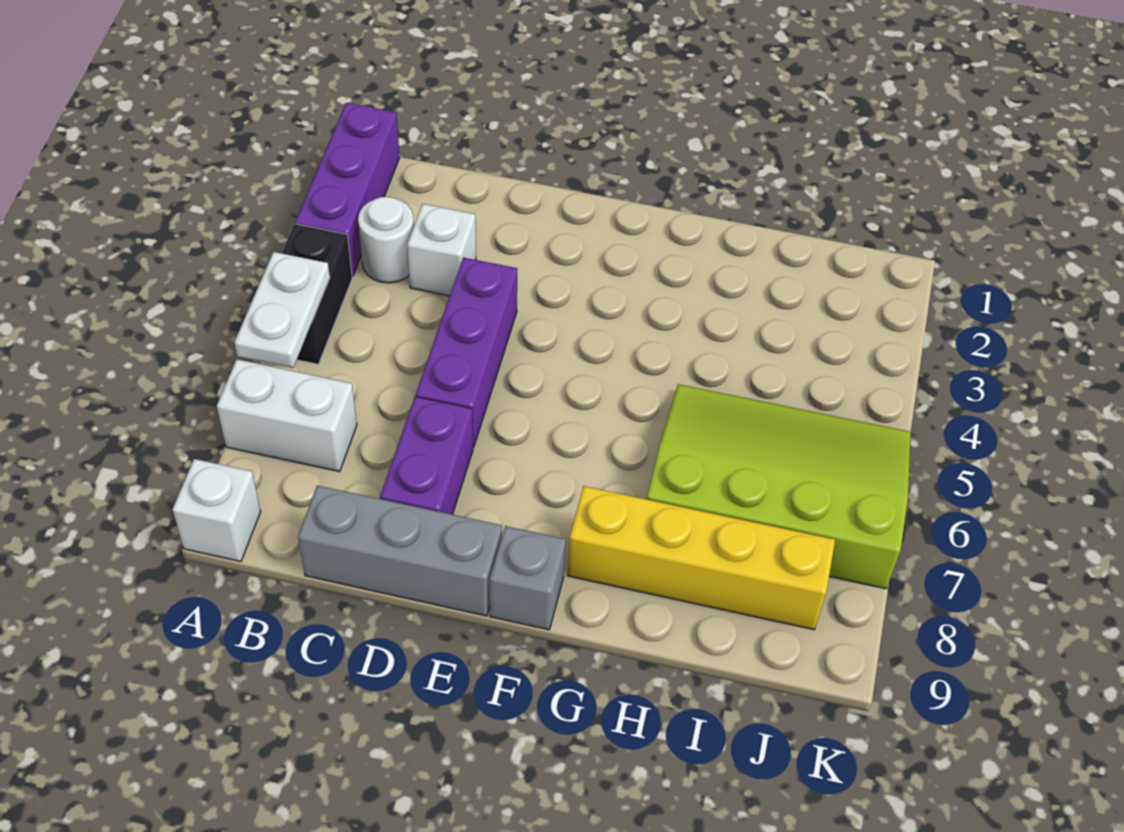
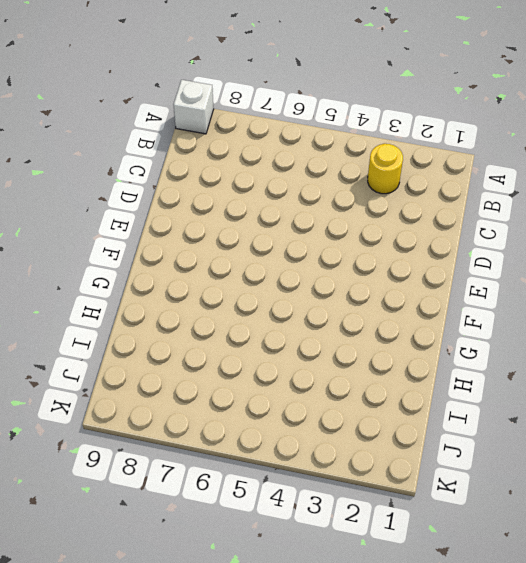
yellow 1x1 round brick [368,144,403,194] -> white 1x1 round brick [358,197,414,283]
none -> purple 1x3 brick [295,103,400,276]
none -> black 1x2 brick [282,224,352,364]
none -> white 1x2 brick [217,359,357,472]

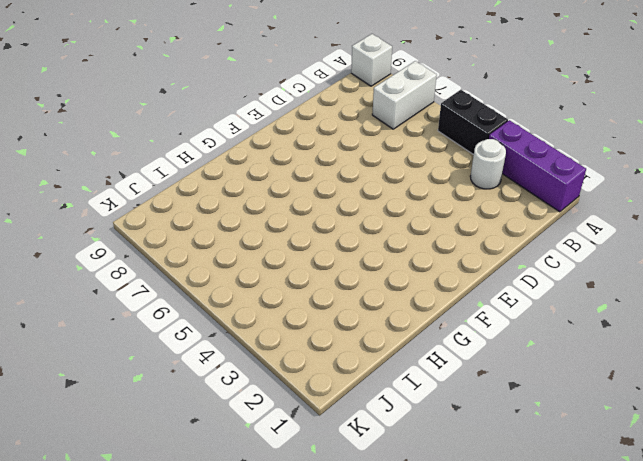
none -> white 1x1 brick [407,204,476,296]
none -> grey 1x3 brick [298,486,502,616]
none -> purple 1x3 brick [416,257,517,447]

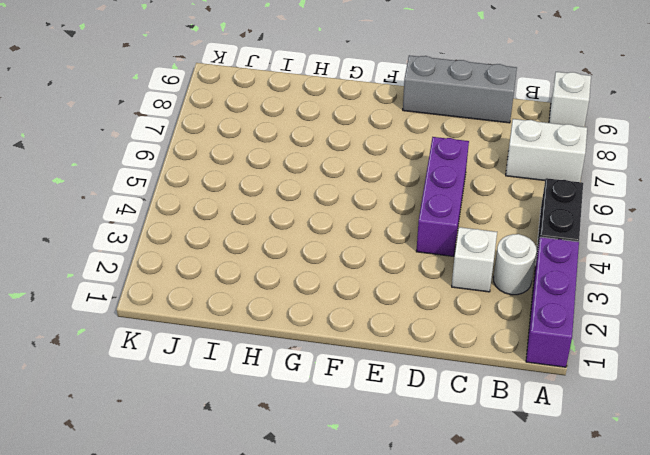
none -> purple 1x2 brick [380,397,473,515]
none -> grey 1x1 brick [490,526,566,630]
none -> yellow 1x4 brick [567,486,835,630]

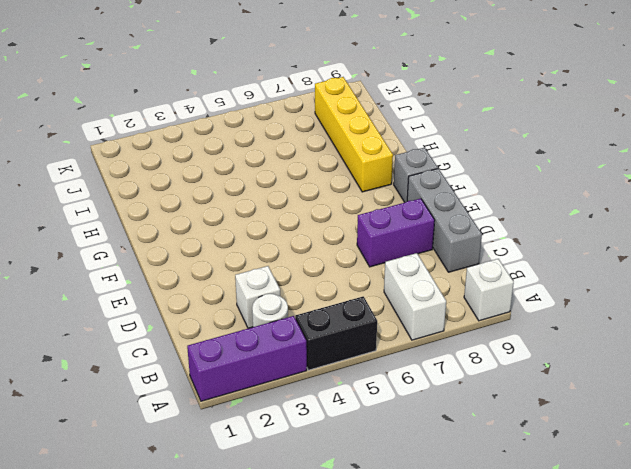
none -> purple 1x3 brick [416,257,517,447]
none -> lime 3x4 slope [647,384,910,589]
none -> white 1x2 plate [234,252,330,368]

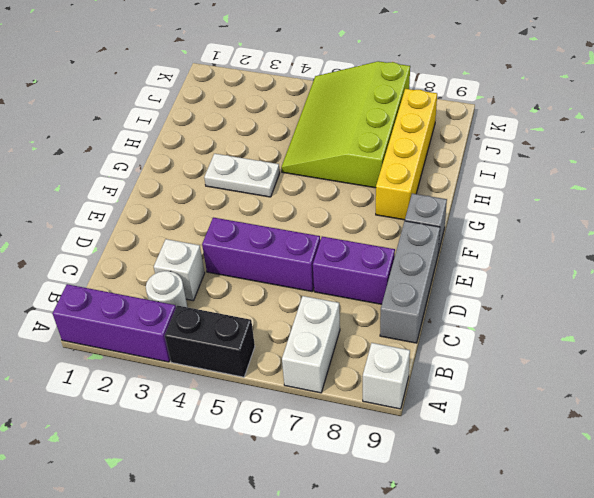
white 1x2 plate [204,154,280,197] -> white 1x2 plate moved to [234,252,330,368]

